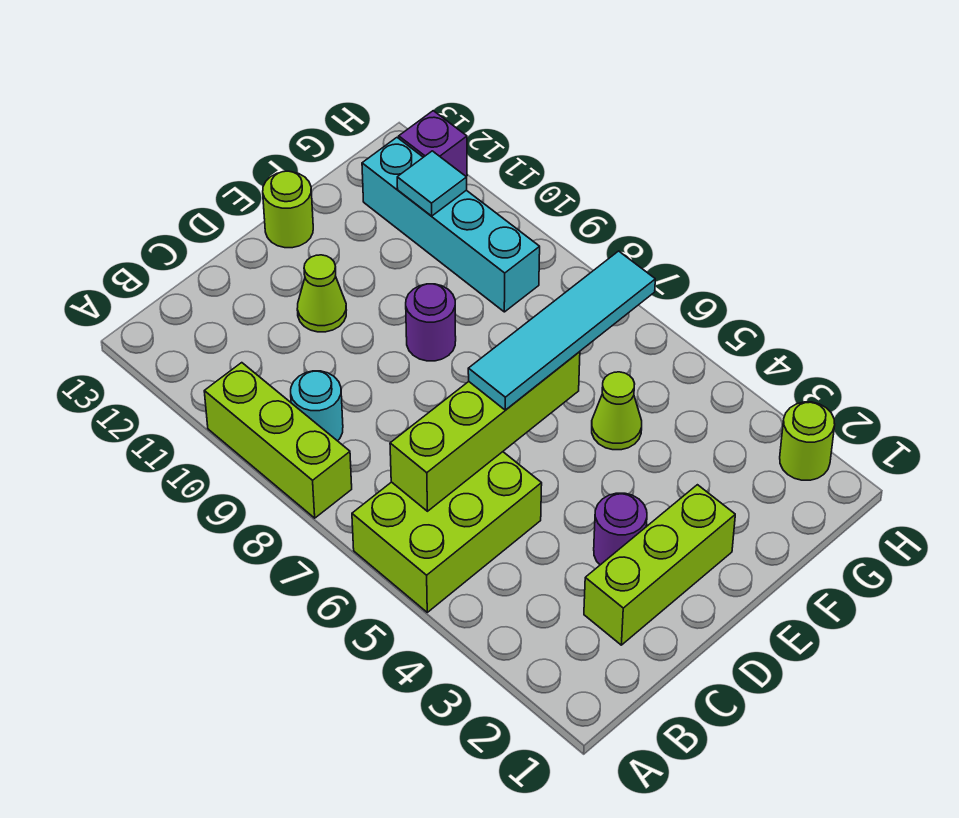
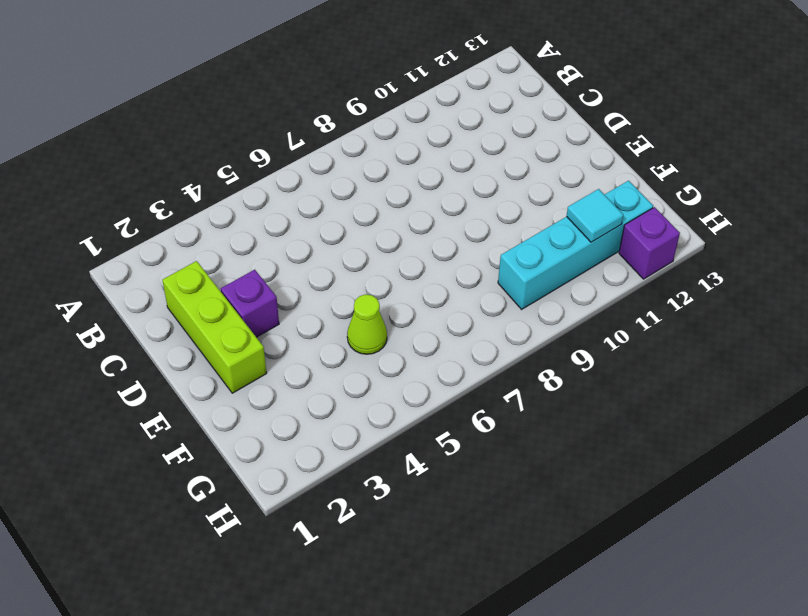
purple 1x1 brick [221,270,279,337] -> purple 1x1 round brick [594,493,647,565]
none -> lime 2x3 brick [352,452,542,612]
none -> lime 1x3 brick [204,363,352,518]
none -> cyan 1x1 round brick [291,371,343,441]

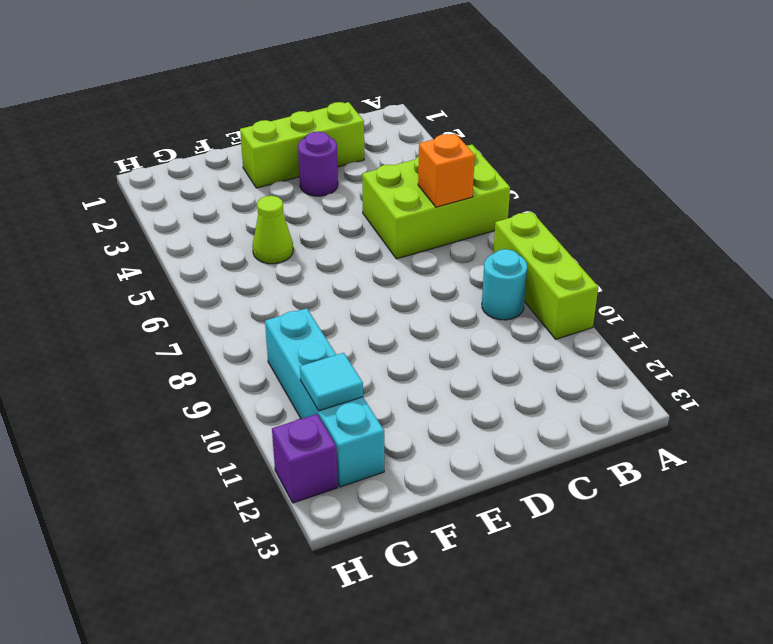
orange 1x1 brick [418,134,475,207] -> lime 1x4 brick [390,352,580,511]
none -> lime 1x1 cone [297,255,346,332]
none -> purple 1x1 round brick [406,284,456,361]
none -> lime 1x1 round brick [263,171,313,248]

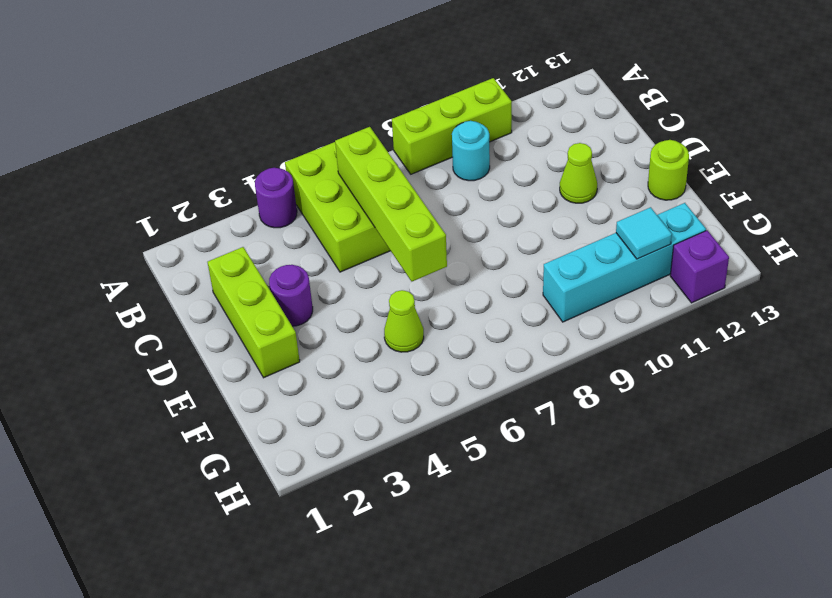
purple 1x1 round brick [255,168,297,228] -> purple 1x1 round brick moved to [406,284,456,361]
none -> lime 1x1 round brick [780,402,835,480]
none -> cyan 1x4 tile [468,251,655,410]

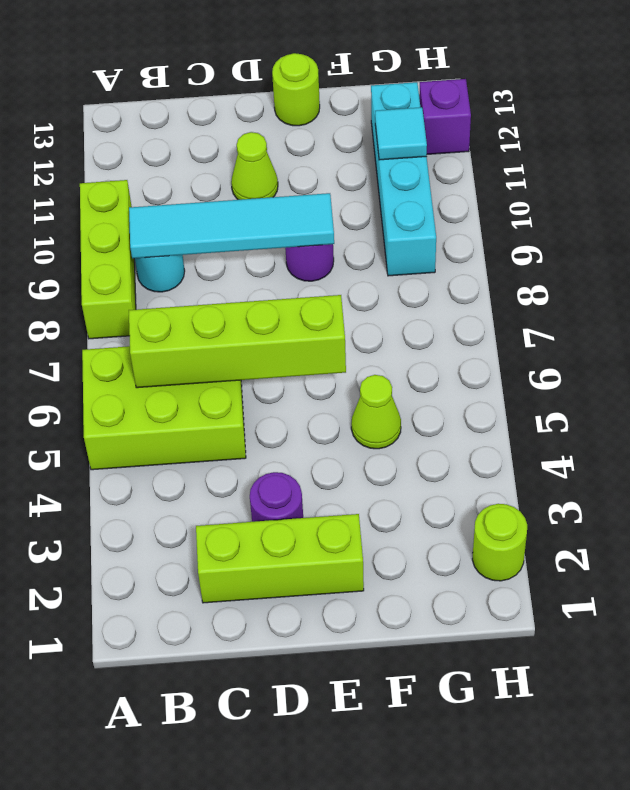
cyan 1x4 tile [129,193,334,259] -> cyan 1x4 tile moved to [468,251,655,410]

